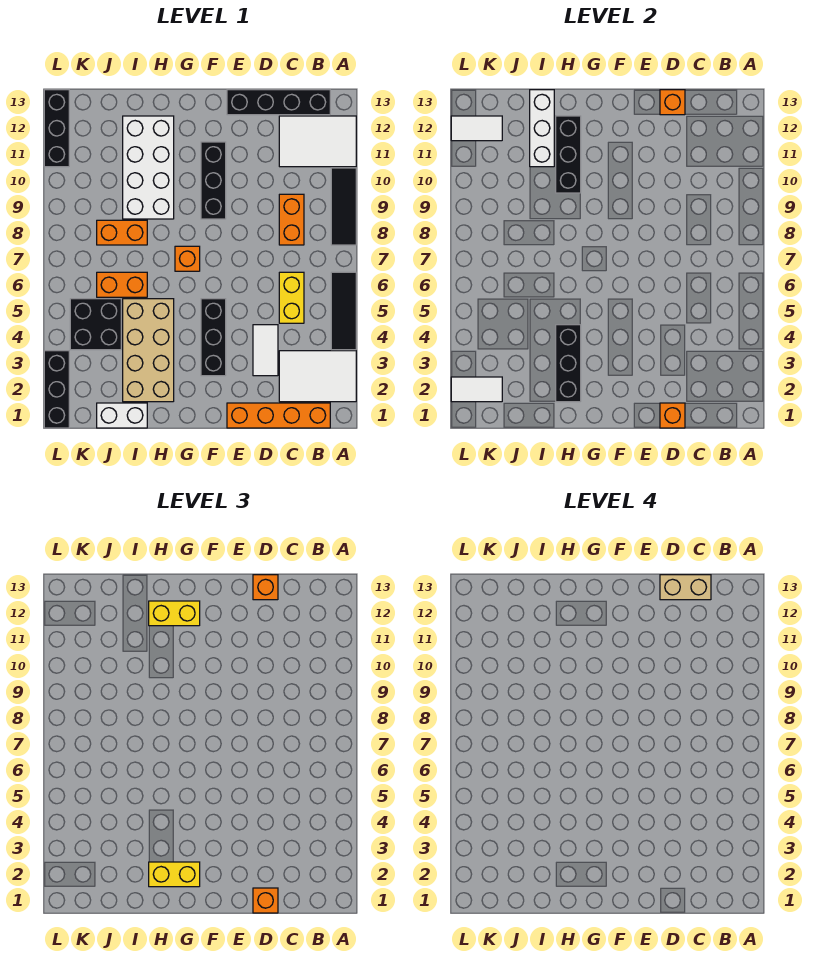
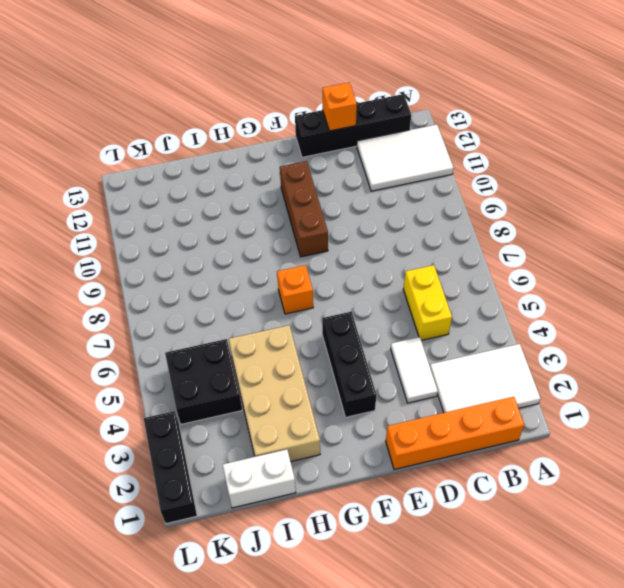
brown 1x3 brick [280,161,328,257] -> black 1x3 brick [201,142,226,219]
none -> black 1x3 tile [331,272,356,350]
none -> black 1x3 tile [331,168,356,245]
none -> orange 1x2 brick [279,194,304,245]
none -> white 2x4 brick [123,116,174,219]

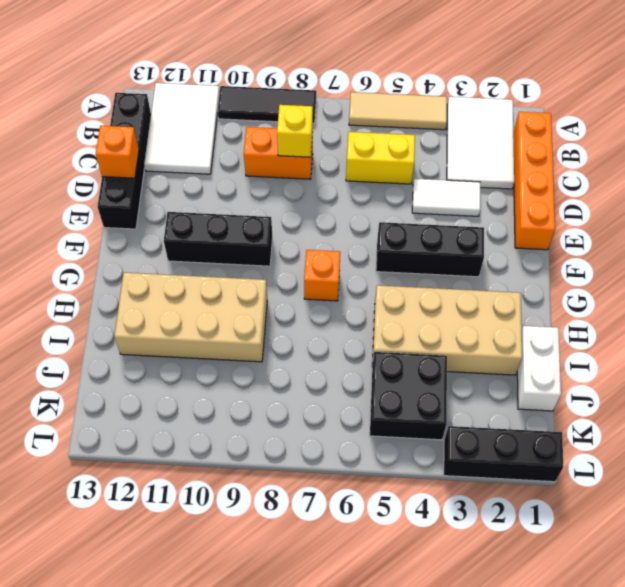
tan 1x3 tile [349,92,447,130] -> black 1x3 tile [331,272,356,350]
yellow 1x1 brick [277,105,313,157] -> none
tan 2x4 brick [114,272,267,362] -> white 2x4 brick [123,116,174,219]
none -> orange 1x2 brick [97,272,147,297]
none -> orange 1x2 brick [97,220,147,245]
none -> black 1x3 brick [44,90,69,167]
none -> orange 1x1 brick [660,403,685,428]

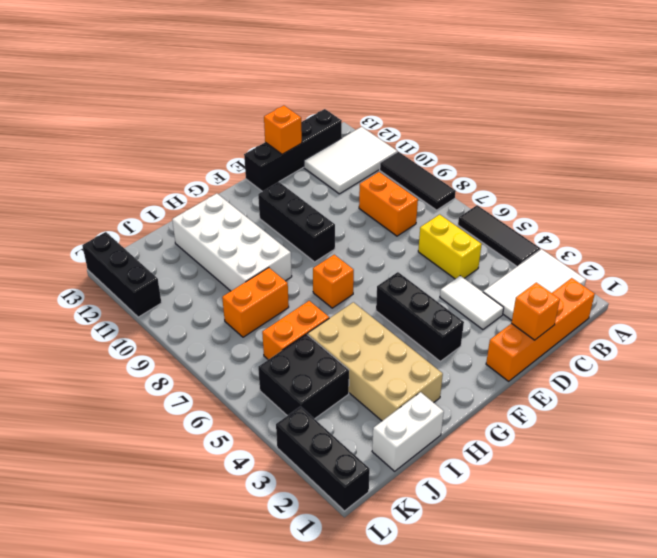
none -> black 1x3 brick [556,325,581,402]
none -> black 1x3 brick [556,116,581,193]
none -> white 1x3 brick [530,90,554,167]
none -> white 1x2 tile [451,377,502,402]

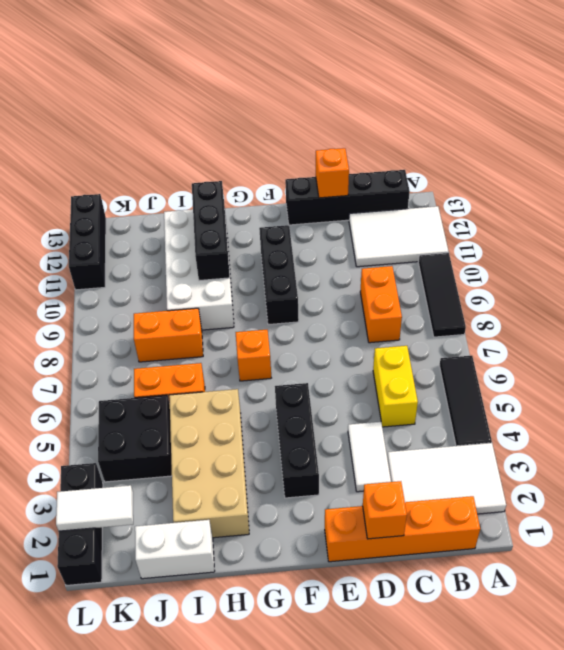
none -> black 1x3 brick [556,325,581,402]
none -> white 1x3 brick [530,90,554,167]
none -> white 1x2 tile [451,116,502,141]
none -> orange 1x1 brick [253,888,278,913]

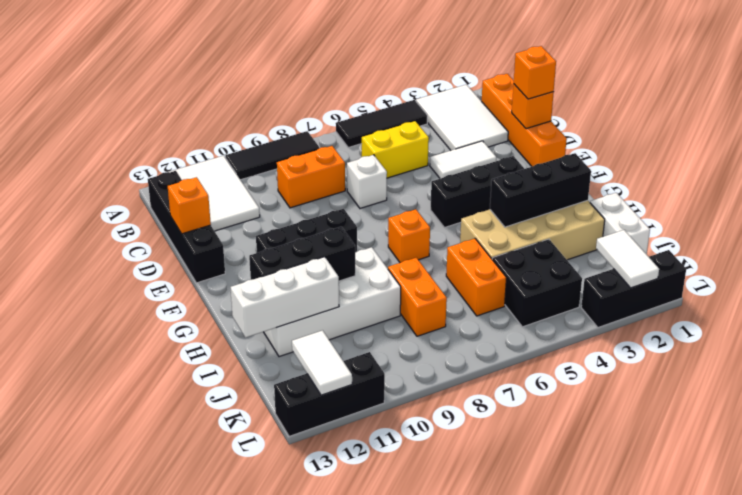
white 1x1 brick [347,155,387,208] -> none
none -> orange 1x1 brick [253,575,278,600]
none -> yellow 1x2 brick [149,862,200,887]
none -> yellow 1x2 brick [149,601,200,626]
none -> tan 1x2 brick [660,575,711,600]

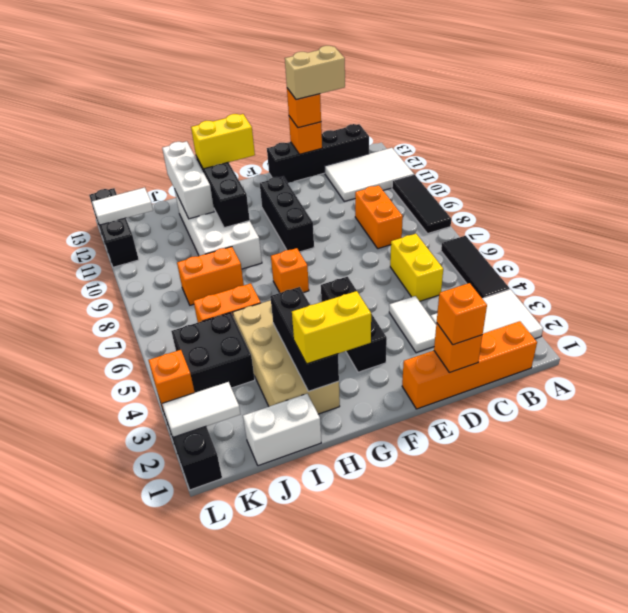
orange 1x1 brick [148,350,195,406] -> none

